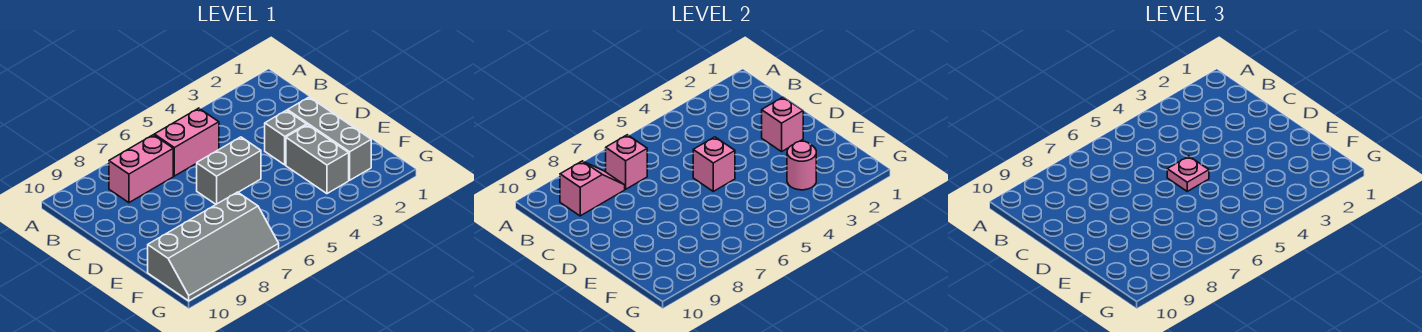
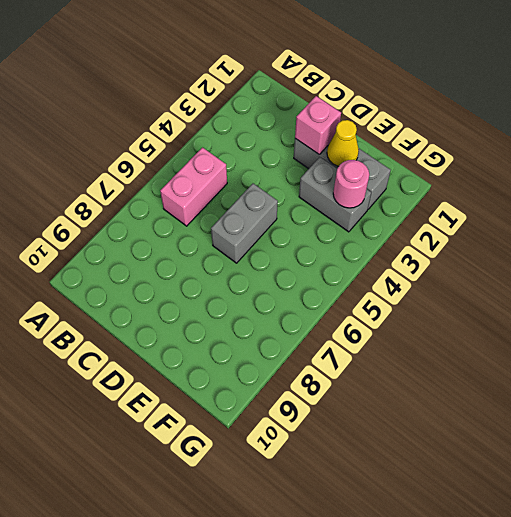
yellow 1x1 cone [327,120,359,166] -> none
none -> pink 1x2 brick [109,135,173,203]
none -> grey 1x1 brick [265,110,306,165]
none -> grey 2x4 slope [148,192,279,301]

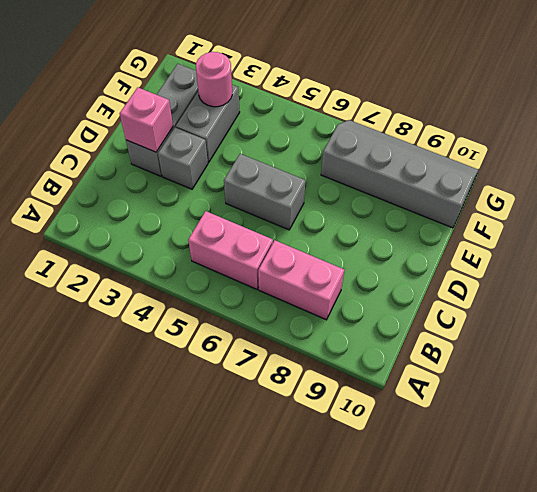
none -> pink 1x1 brick [606,135,647,189]
none -> pink 1x2 slope [560,161,625,216]
none -> pink 1x1 brick [693,137,735,191]

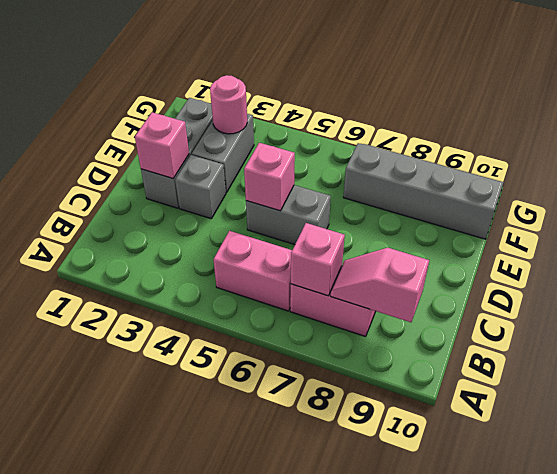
none -> pink 1x1 plate [1167,156,1209,191]

